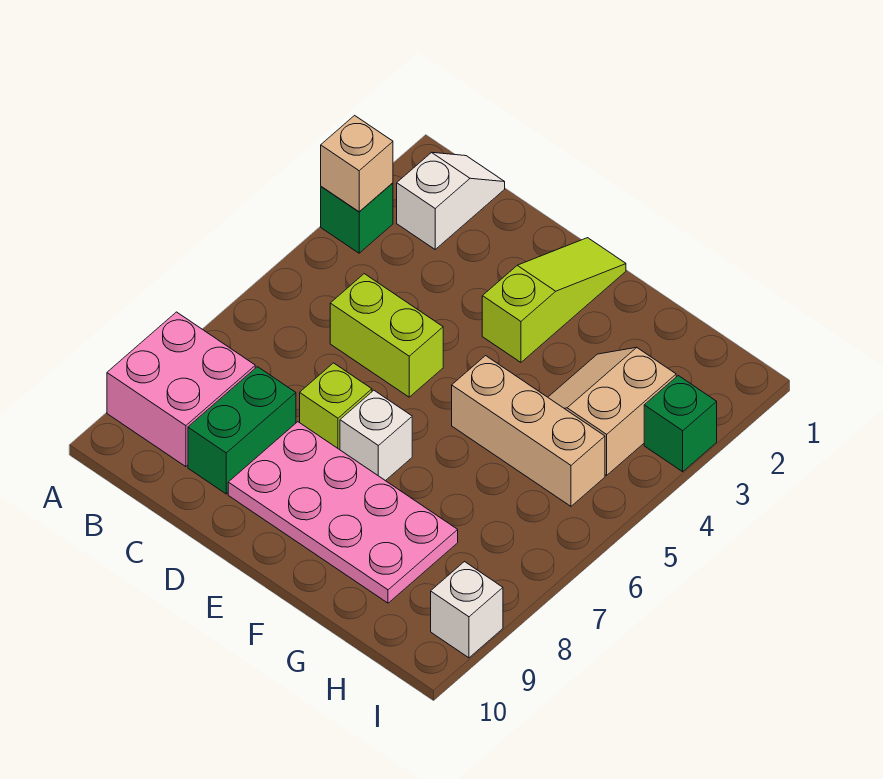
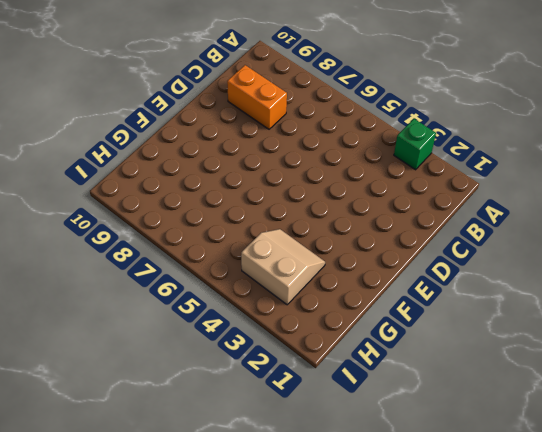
orange 1x2 brick [227,65,287,129] -> green 1x2 brick [188,367,296,494]
none -> pink 2x2 brick [107,312,255,467]
none -> white 1x2 slope [397,152,505,249]
none -> lime 1x2 brick [330,274,443,397]

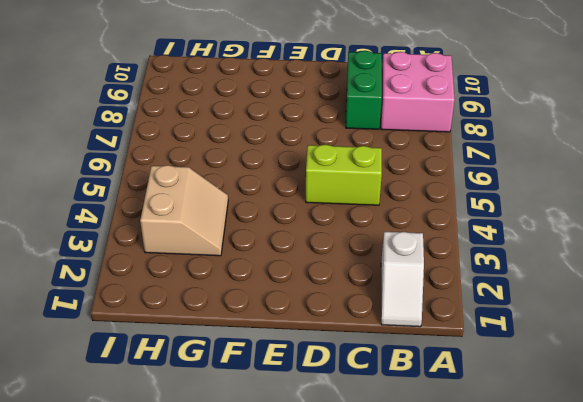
none -> green 1x1 brick [321,183,393,253]
none -> lime 1x1 brick [300,363,372,450]
none -> pink 2x4 plate [228,422,458,603]

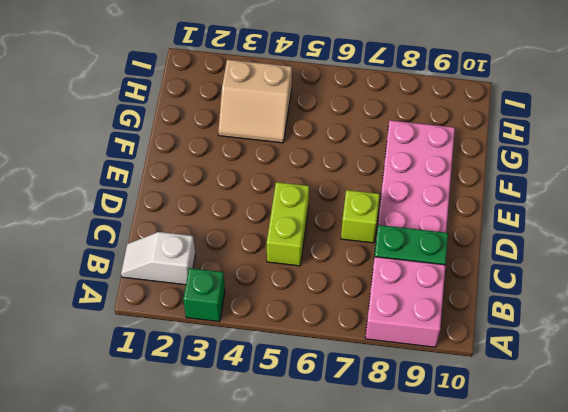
none -> lime 1x3 slope [482,238,626,362]
none -> white 1x1 brick [340,390,412,481]
none -> tan 1x3 brick [452,356,605,506]

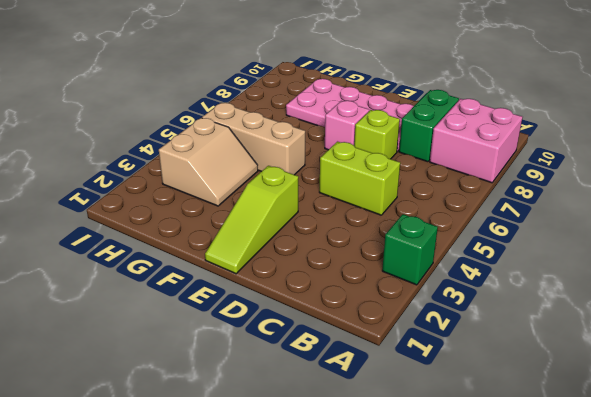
pink 1x1 brick [325,101,369,150] -> white 1x1 brick [340,390,412,481]
none -> white 1x2 slope [397,152,505,249]
none -> green 1x1 brick [644,376,717,472]
none -> white 1x1 brick [431,562,503,658]

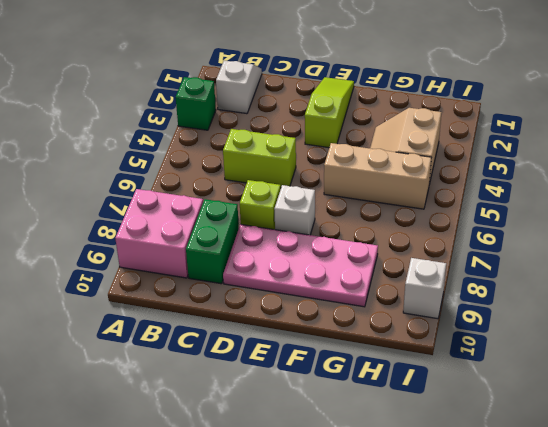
none -> green 1x1 brick [644,376,717,472]
none -> tan 1x1 brick [321,115,393,212]

